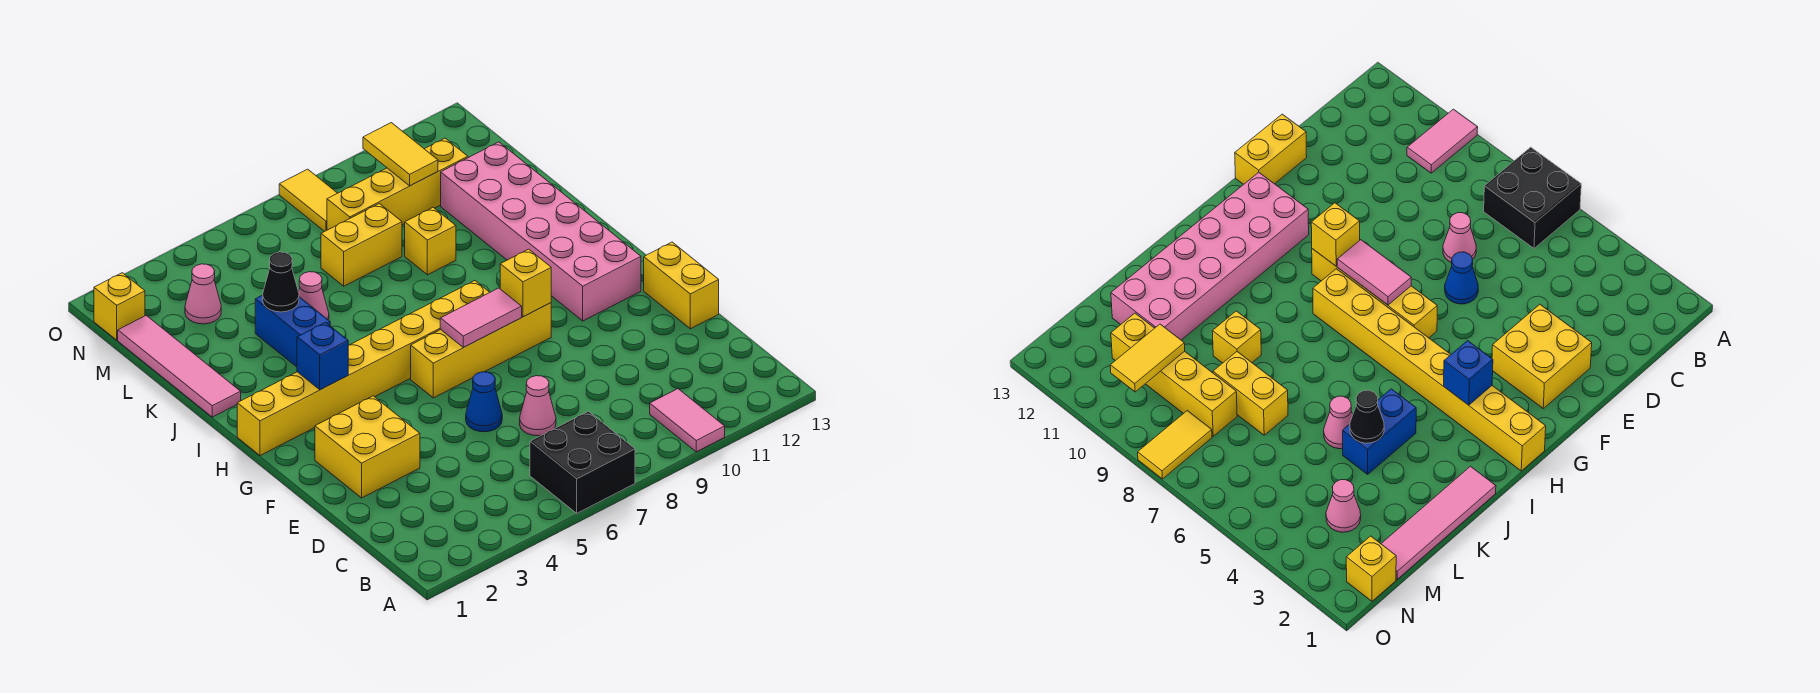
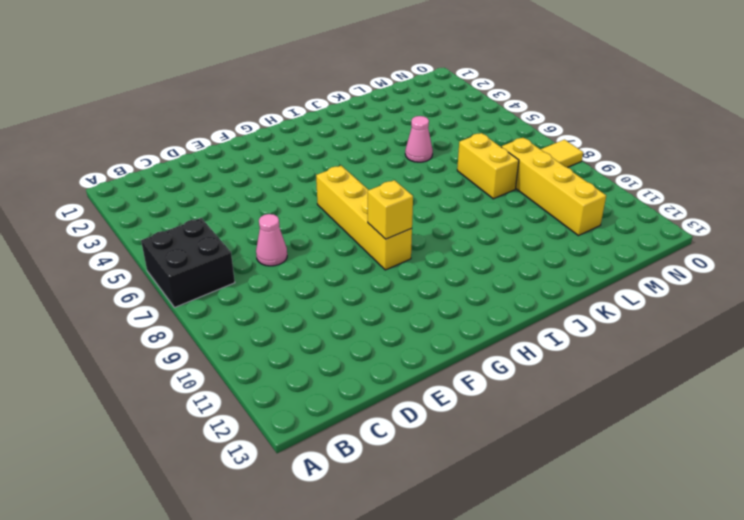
none -> pink 1x2 tile [650,389,725,452]
none -> yellow 2x2 brick [315,396,420,498]
none -> blue 1x1 cone [466,372,502,432]

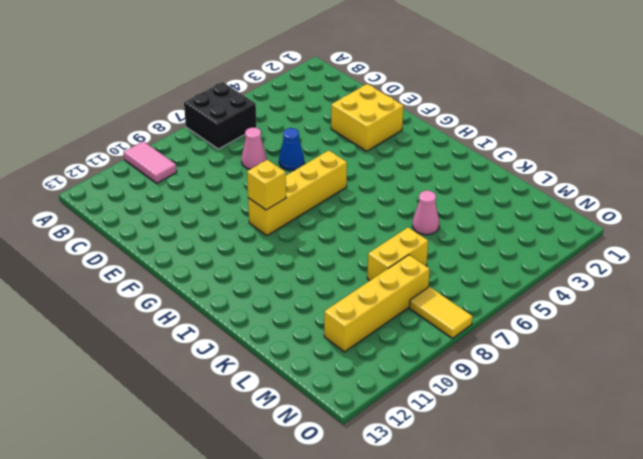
none -> yellow 1x2 brick [644,242,719,329]
none -> pink 2x6 brick [441,142,641,321]
none -> yellow 1x8 brick [237,281,490,456]

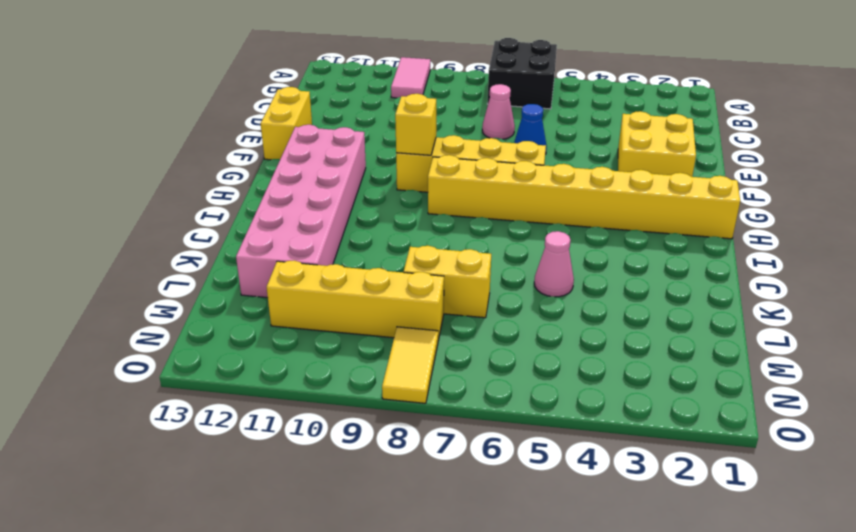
none -> pink 1x4 tile [118,315,241,417]
none -> blue 1x2 brick [255,295,330,367]
none -> yellow 1x1 brick [405,208,456,275]

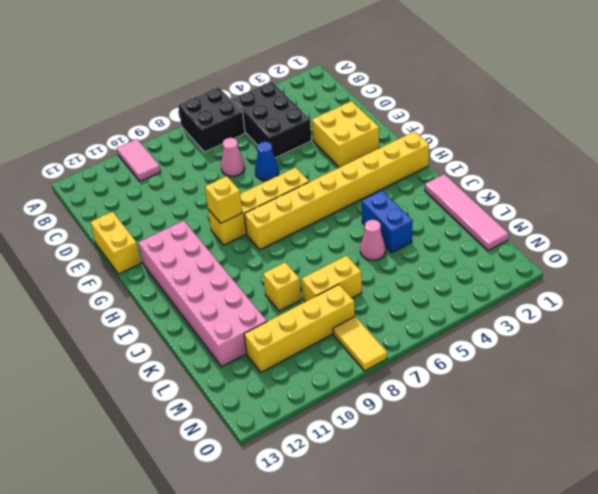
black 2x3 brick [232,82,311,158] -> none
none -> pink 1x1 cone [185,264,221,324]
none -> yellow 1x1 brick [94,273,145,340]
none -> pink 1x2 tile [440,288,522,347]

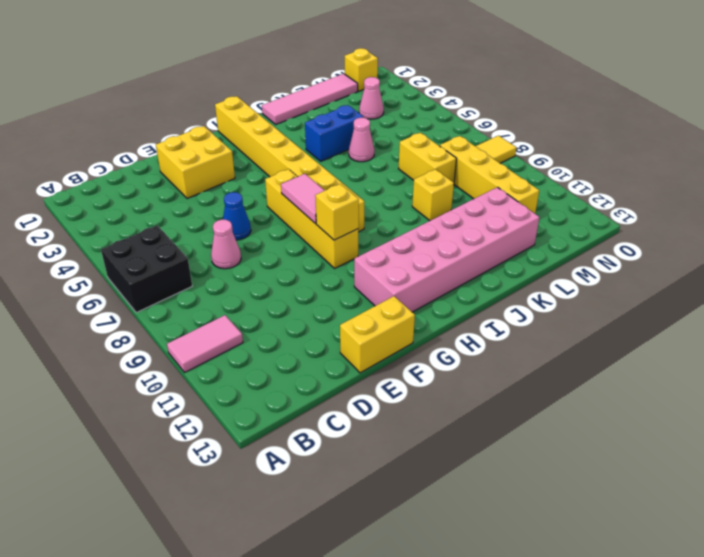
none -> blue 1x1 brick [297,322,348,390]
none -> black 1x1 cone [263,252,299,312]
none -> yellow 1x2 tile [363,123,438,186]

